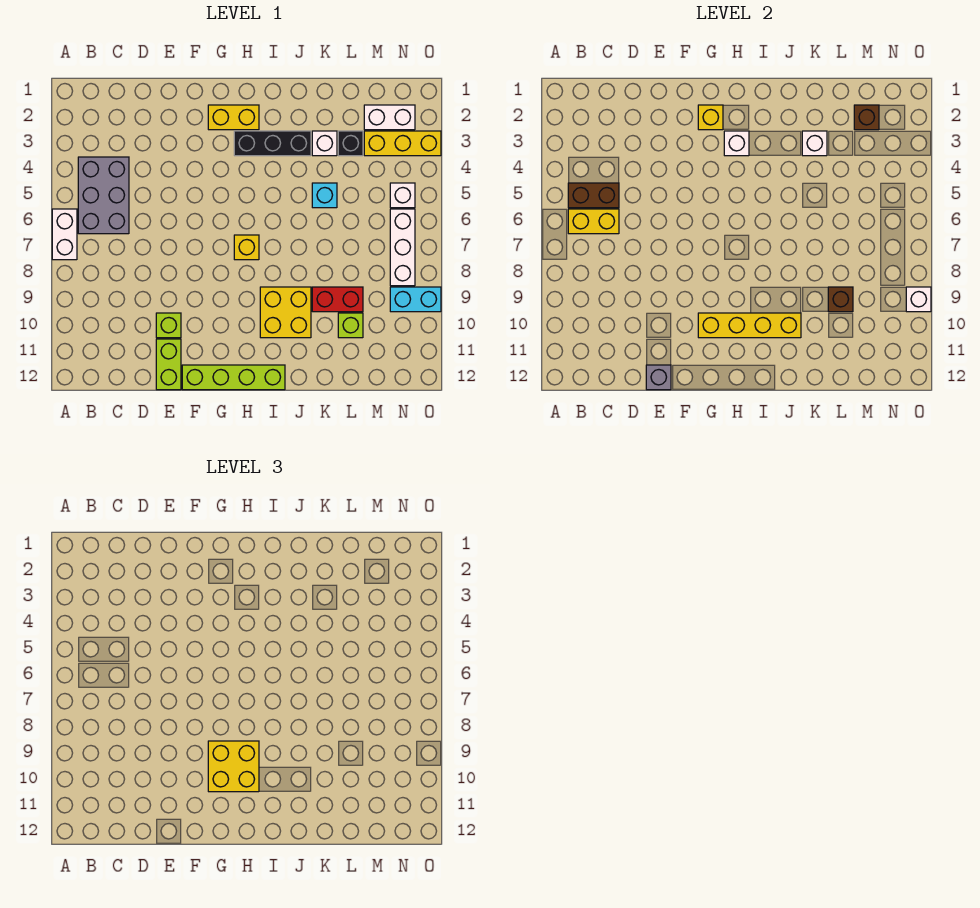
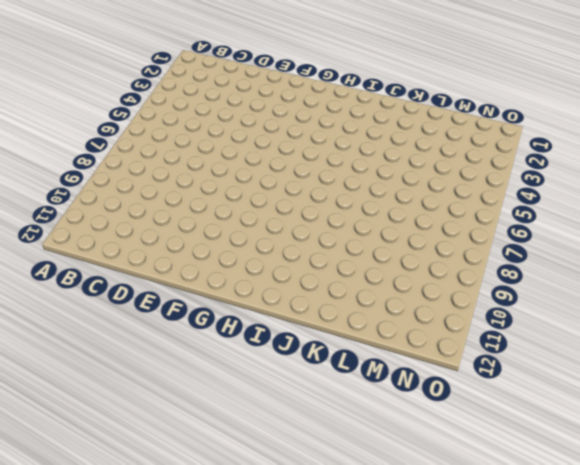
none -> white 1x2 brick [52,209,77,260]
none -> grey 2x3 brick [78,157,129,234]
none -> lime 1x1 brick [156,313,181,338]
none -> lime 1x2 brick [156,339,181,390]

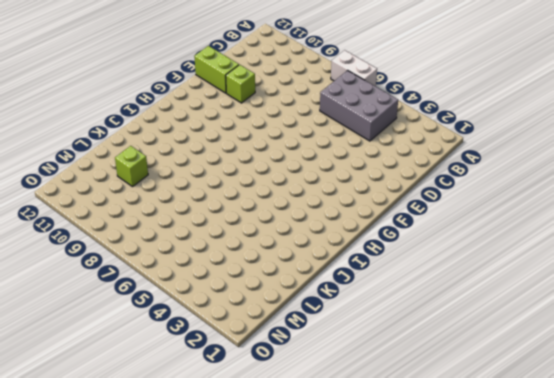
none -> lime 1x4 brick [182,365,285,390]
none -> yellow 1x2 brick [208,105,259,130]
none -> black 1x3 brick [234,131,311,156]
none -> yellow 1x1 brick [234,235,259,260]

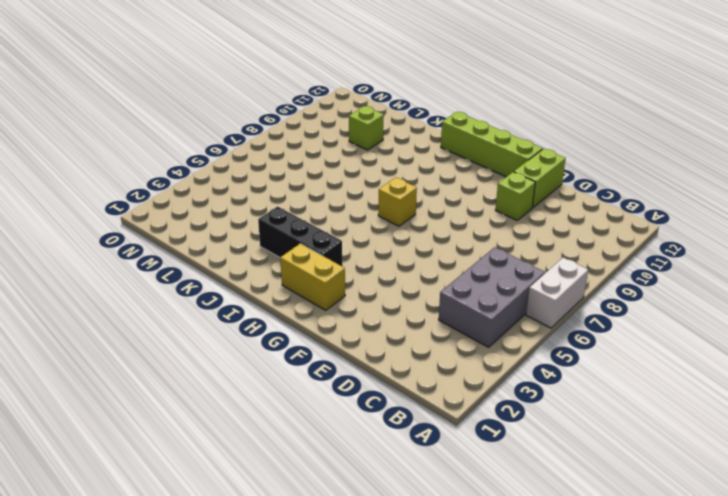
none -> yellow 2x2 brick [260,287,311,338]
none -> white 1x1 brick [312,131,337,156]
none -> cyan 1x1 brick [312,183,337,208]
none -> red 1x2 brick [312,287,363,312]

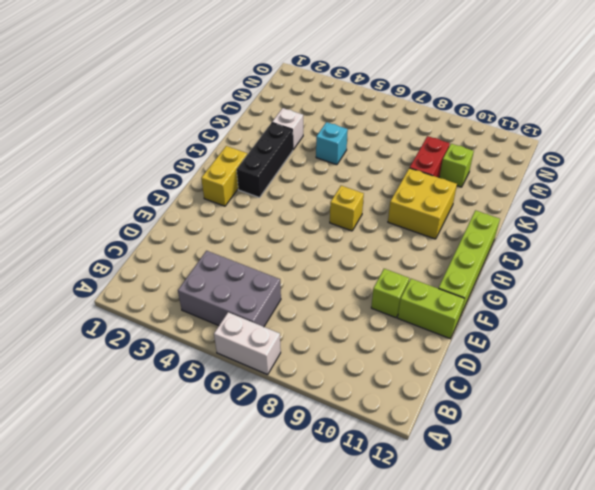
none -> black 1x1 brick [338,131,363,156]
none -> white 1x2 brick [364,105,415,130]
none -> yellow 1x3 brick [364,131,441,156]
none -> white 1x1 brick [390,183,415,208]

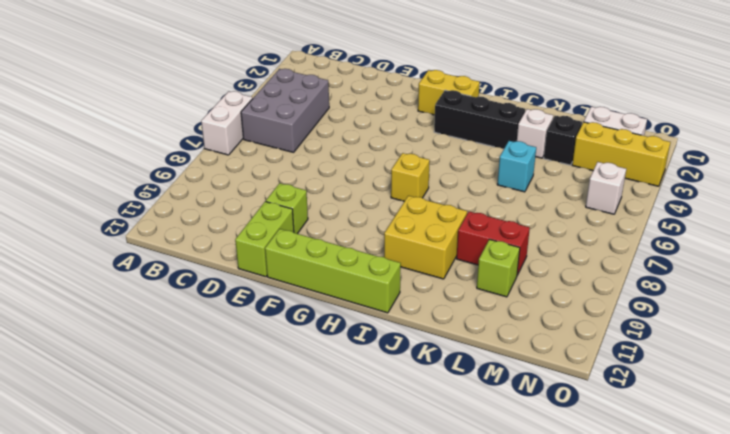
none -> white 1x3 brick [390,209,415,286]
none -> cyan 1x2 brick [390,287,441,312]
none -> brown 1x2 brick [568,183,619,208]
none -> yellow 1x2 brick [568,209,619,234]

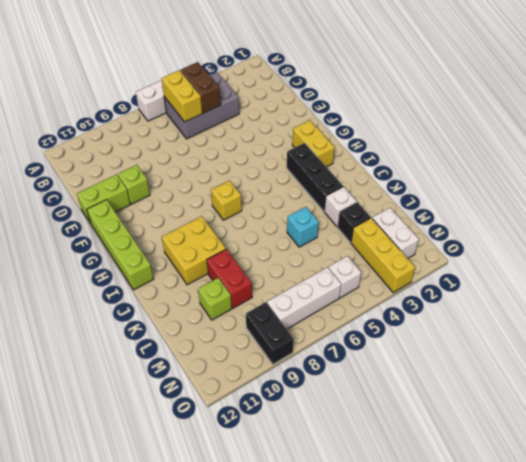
black 1x2 brick [246,302,294,364] -> cyan 1x2 brick [390,287,441,312]
none -> grey 1x1 brick [646,365,671,390]
none -> yellow 1x1 brick [698,105,723,130]
none -> yellow 1x4 brick [698,313,801,338]
none -> white 1x1 brick [724,131,749,156]

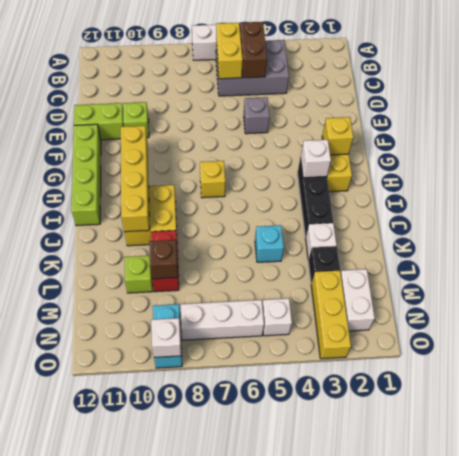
grey 1x1 brick [244,97,270,134] -> grey 1x1 brick moved to [646,365,671,390]
none -> white 1x1 brick [802,131,827,156]
none -> brown 1x1 brick [854,105,879,130]
none -> yellow 2x2 brick [208,741,259,792]

